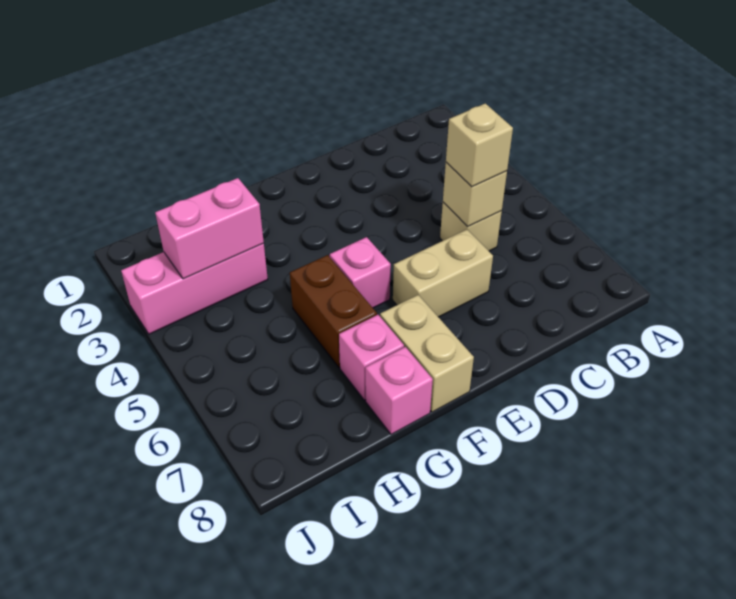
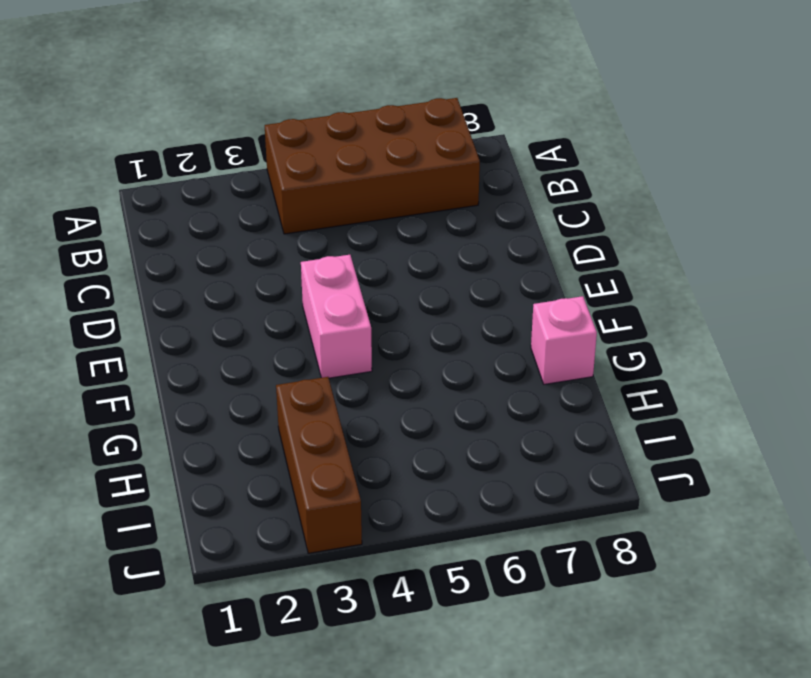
brown 2x4 brick [265,98,480,234] -> none
pink 1x2 brick [301,255,372,378] -> pink 1x2 brick moved to [155,178,264,279]
brown 1x3 brick [276,377,362,553] -> pink 1x3 brick [121,243,268,334]
none -> tan 1x1 brick [440,202,502,251]
none -> tan 1x2 brick [393,230,493,317]

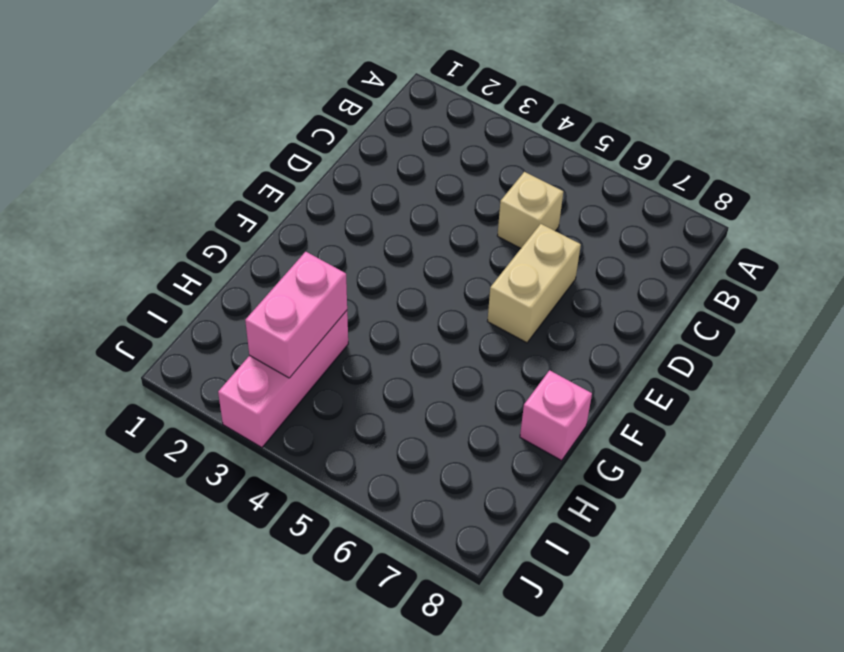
none -> pink 1x1 brick [330,237,391,308]
none -> tan 1x2 brick [380,295,474,412]

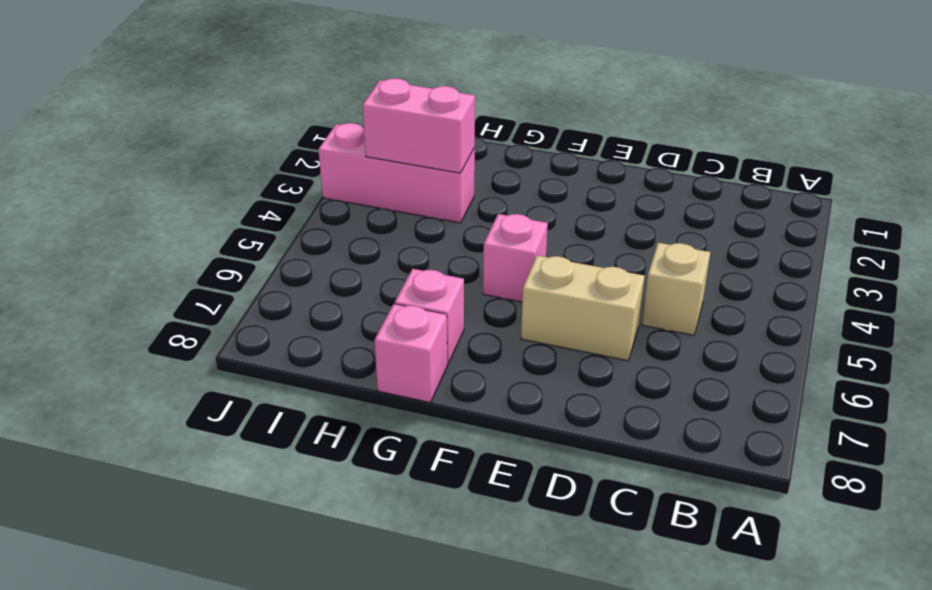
none -> tan 1x2 brick [380,295,474,412]
none -> brown 1x2 brick [290,255,377,367]

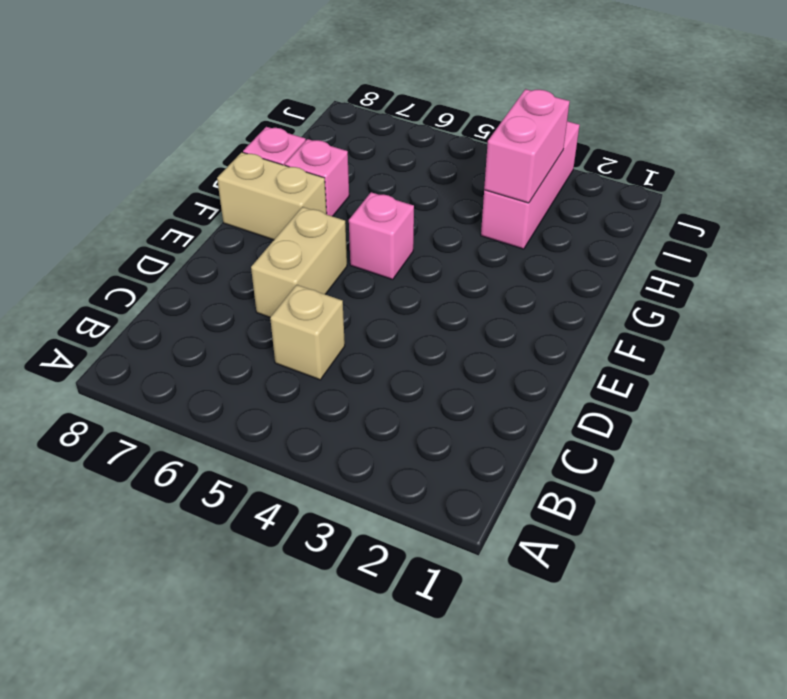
none -> brown 1x2 brick [290,255,377,367]
none -> tan 1x1 brick [443,162,507,227]

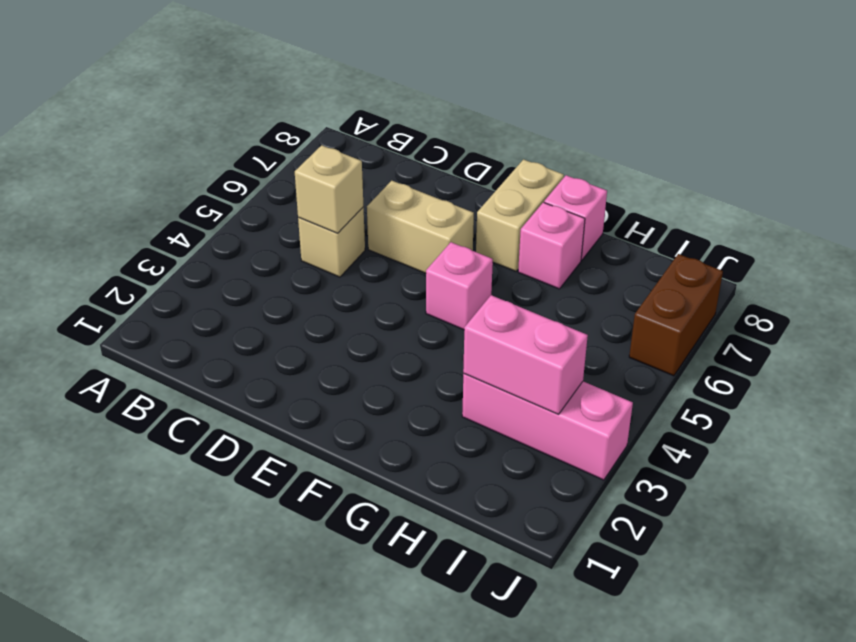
brown 1x2 brick [629,254,723,376] -> brown 1x2 brick moved to [290,255,377,367]
none -> tan 1x1 brick [446,103,513,187]

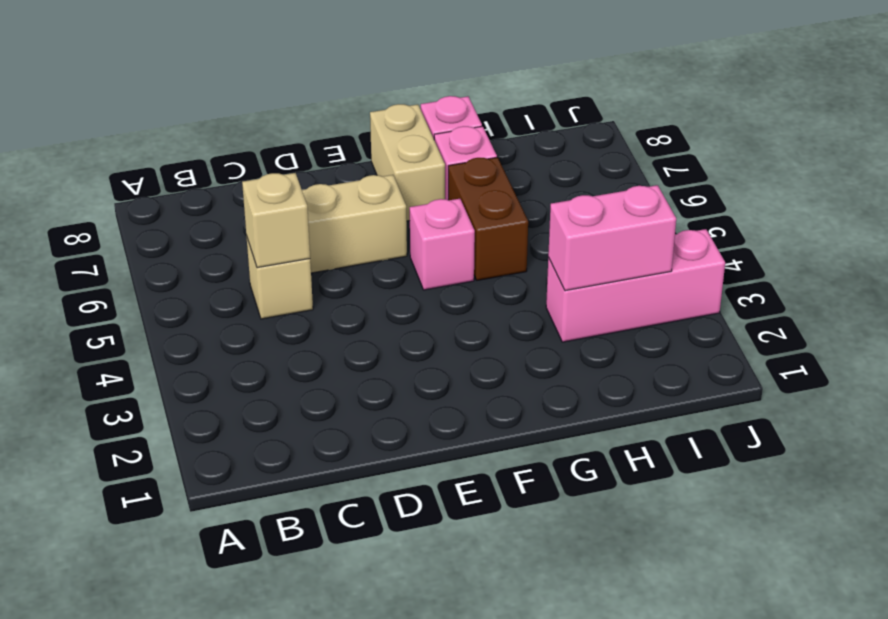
none -> tan 1x1 brick [446,103,513,187]

